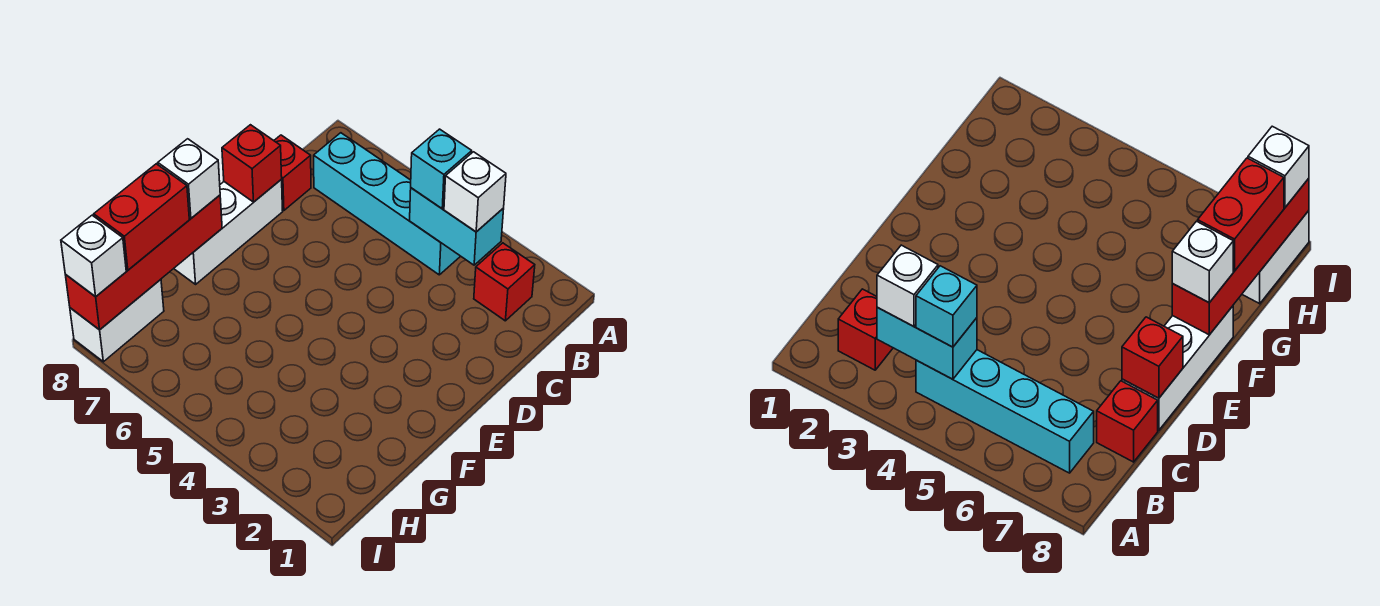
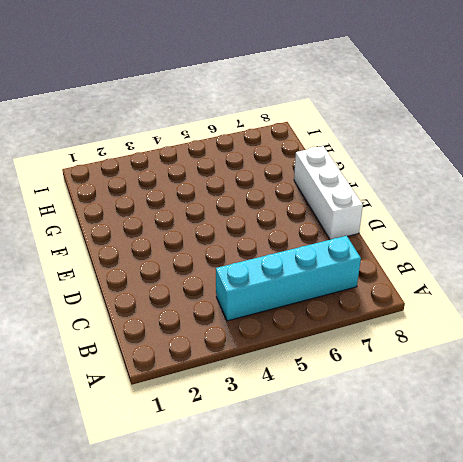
none -> red 1x1 brick [474,243,535,321]
none -> red 1x1 brick [274,135,311,211]
none -> white 1x2 brick [70,279,164,362]

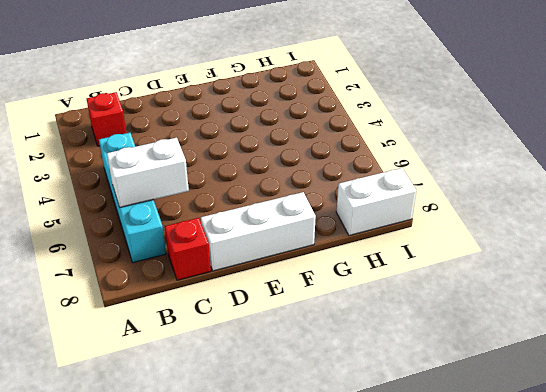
white 1x2 brick [107,138,189,208] -> none
none -> cyan 1x2 brick [410,188,504,265]
none -> red 1x1 brick [222,125,282,202]
none -> red 1x4 brick [65,195,222,330]

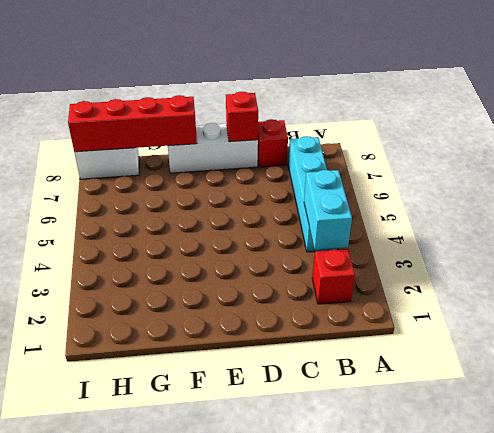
none -> white 1x1 brick [444,152,506,232]
none -> cyan 1x1 brick [411,129,472,209]
none -> white 1x1 brick [158,139,220,218]

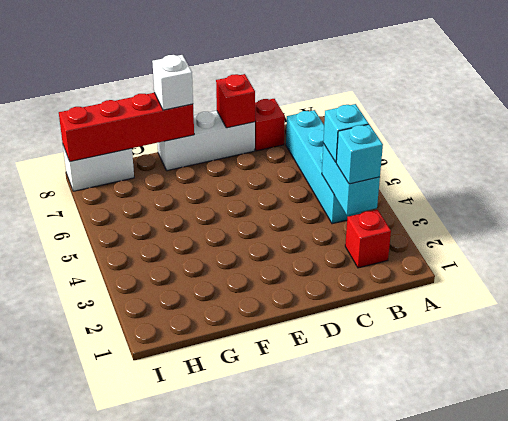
cyan 1x1 brick [336,124,383,184] -> white 1x1 brick [444,152,506,232]
none -> red 1x2 brick [94,164,189,270]
none -> white 1x1 brick [61,215,126,297]

